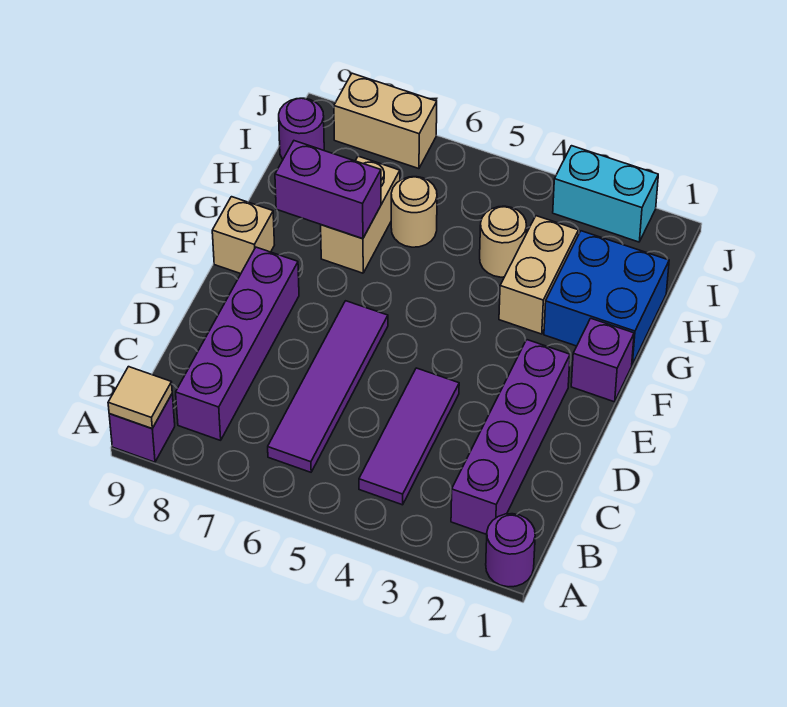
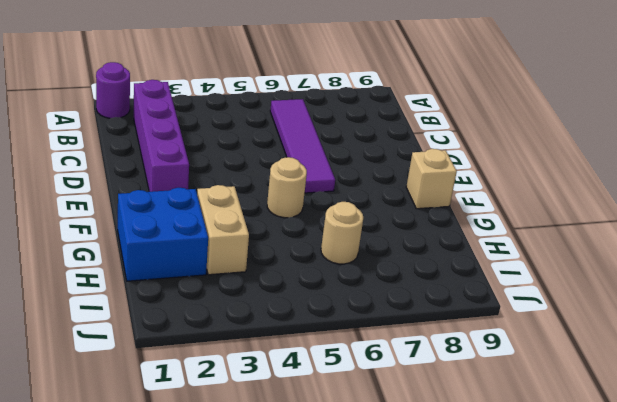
tan 1x1 round brick [267,157,307,218] -> tan 1x1 round brick moved to [480,206,527,277]
none -> purple 1x1 brick [109,394,175,462]
none -> purple 1x3 tile [359,368,459,505]
none -> purple 1x4 brick [176,247,299,440]

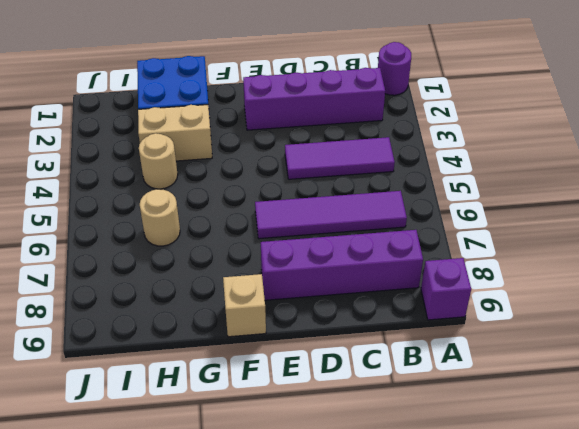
none -> purple 1x1 brick [571,318,634,402]
none -> tan 1x2 brick [321,156,400,273]
none -> purple 1x1 round brick [279,98,324,159]

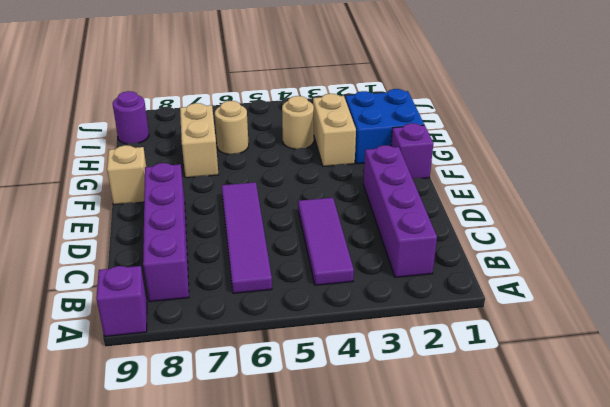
none -> purple 1x1 round brick [486,514,535,587]
none -> cyan 1x2 brick [553,146,658,242]
none -> tan 1x2 brick [334,73,437,169]

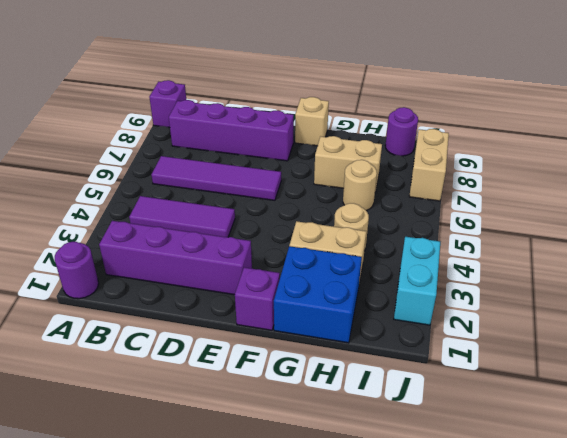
none -> tan 1x1 tile [108,367,172,429]
none -> purple 1x2 brick [275,141,381,239]

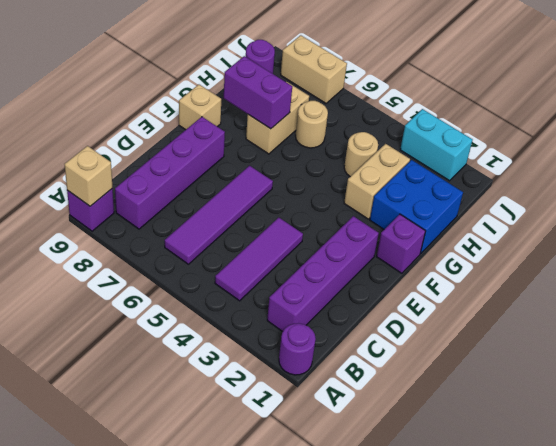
tan 1x1 brick [65,146,113,206] -> tan 1x1 tile [108,367,172,429]

